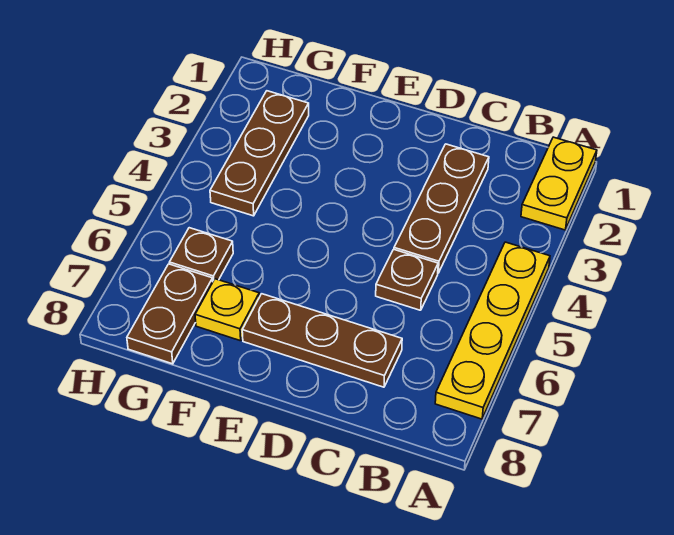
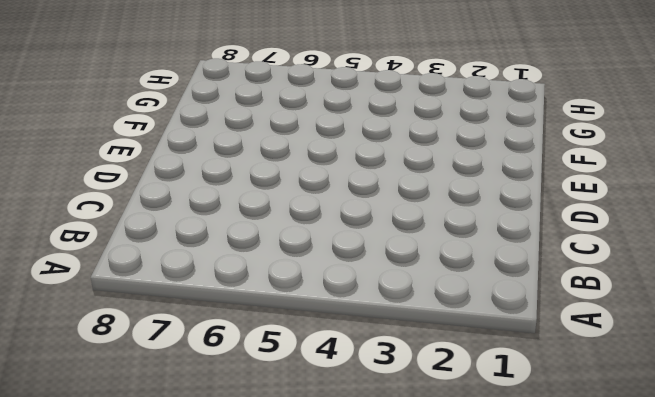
none -> yellow 1x2 plate [521,137,597,230]
none -> yellow 1x4 plate [435,242,550,419]

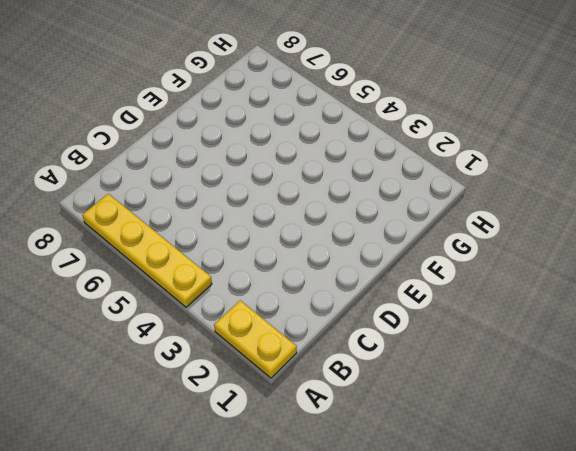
none -> brown 1x3 plate [394,144,489,273]
none -> brown 1x1 plate [376,249,438,310]

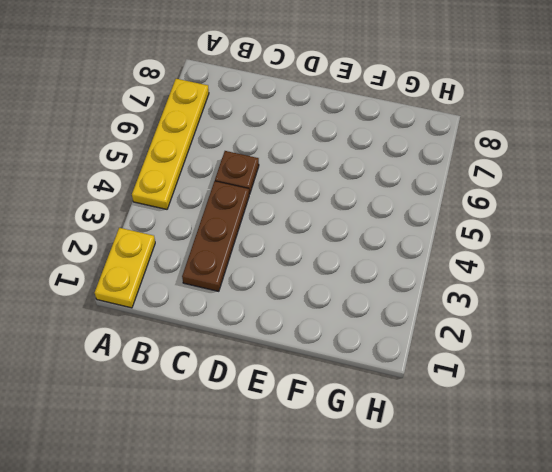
none -> brown 1x3 plate [242,294,402,387]
none -> yellow 1x1 plate [195,279,259,341]

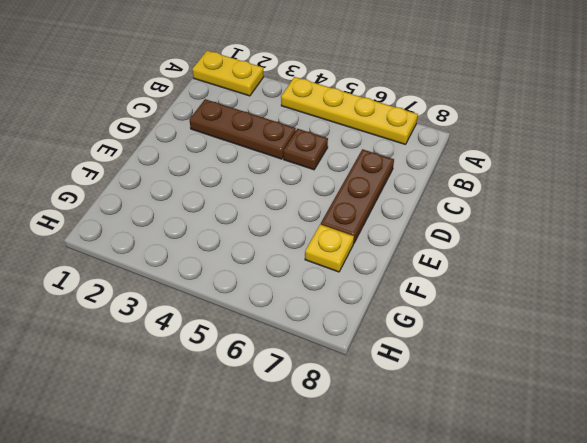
none -> brown 1x3 plate [210,91,309,216]
none -> brown 1x1 plate [169,228,233,281]

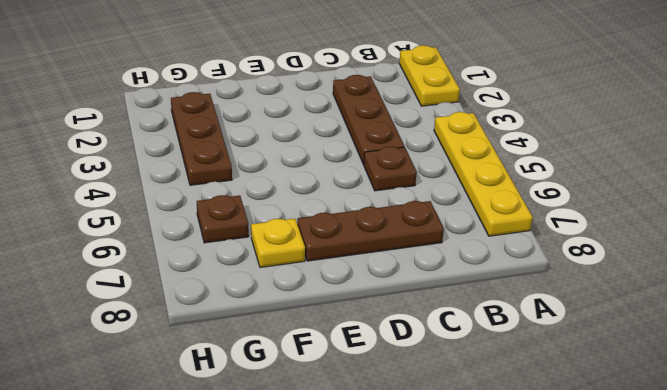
none -> brown 1x2 plate [127,264,213,364]

